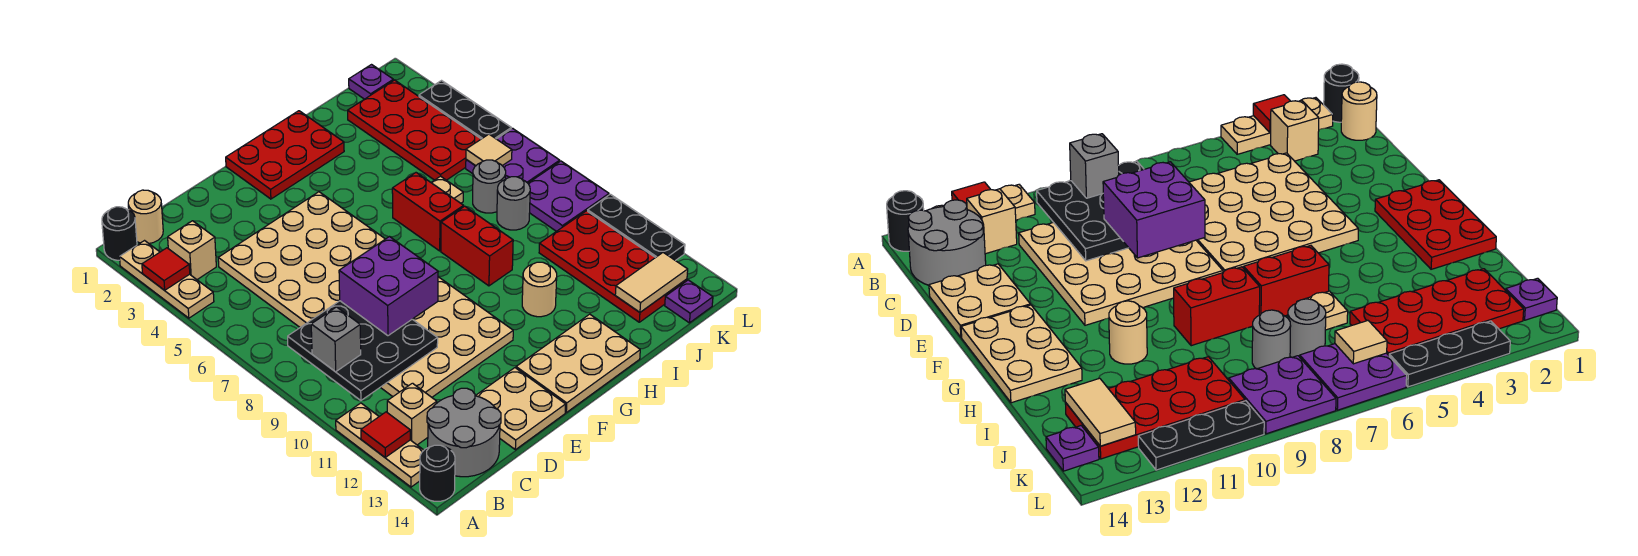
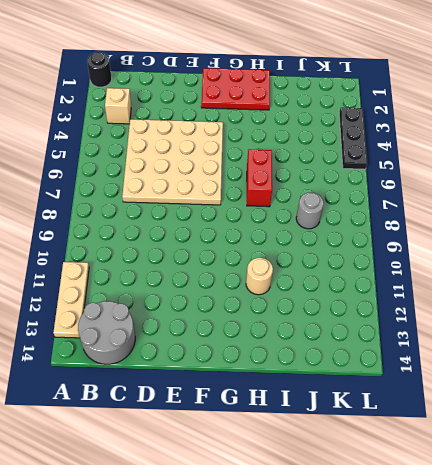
none -> tan 1x3 plate [120,241,214,318]
none -> black 1x1 round brick [420,445,455,501]
none -> tan 1x1 round brick [128,190,163,243]
none -> tan 1x1 brick [387,383,437,445]

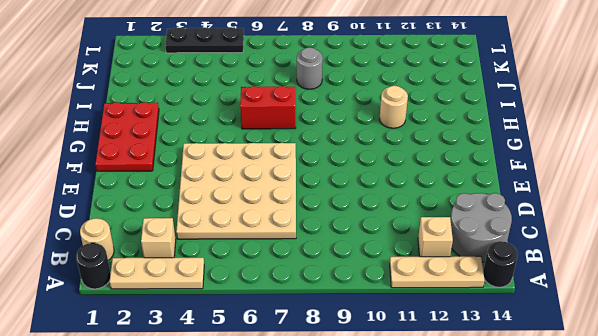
none -> tan 4x4 plate [380,277,513,397]
none -> tan 2x2 plate [476,368,566,450]
none -> tan 2x3 plate [516,314,640,412]
none -> red 1x2 brick [441,206,513,286]

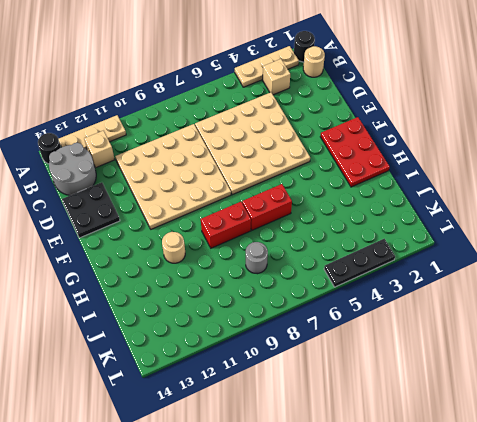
black 2x2 plate [62,182,120,238] -> tan 2x2 plate [476,368,566,450]
none -> tan 2x3 plate [516,314,640,412]
none -> tan 1x1 plate [431,176,463,203]
none -> red 2x4 plate [348,80,481,180]
none -> grey 1x1 round brick [473,160,506,213]

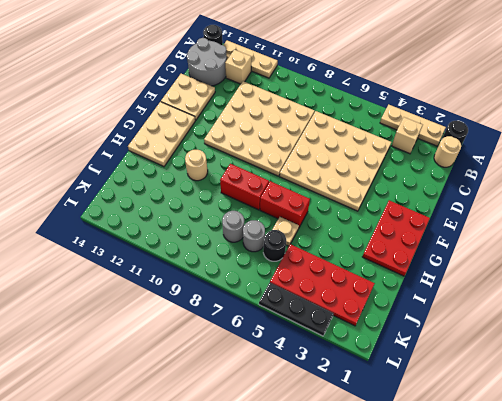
black 1x1 round brick [263,230,286,261] -> none
none -> red 2x4 plate [539,211,687,322]
none -> purple 1x1 plate [349,65,393,99]
none -> purple 2x2 plate [466,128,560,183]
none -> purple 2x2 plate [528,161,609,231]

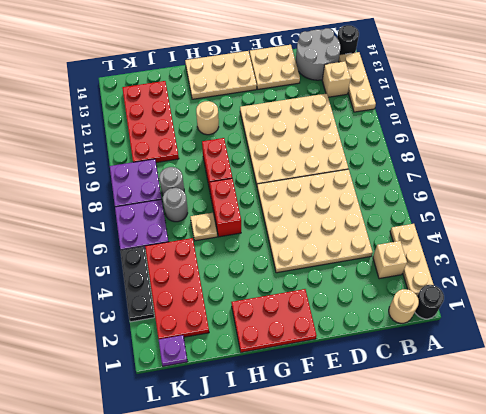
none -> purple 1x1 plate [665,280,713,323]
none -> black 1x3 plate [588,194,685,261]
none -> red 1x1 tile [142,248,190,290]
none -> red 1x1 tile [361,412,410,457]

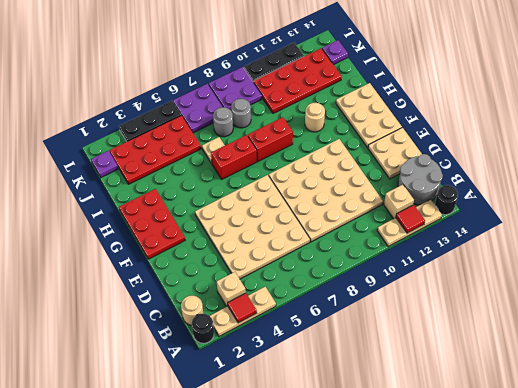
none -> black 3x3 plate [288,301,438,401]
none -> tan 1x2 tile [615,253,688,312]
none -> tan 1x1 tile [466,134,512,166]
none -> grey 1x1 brick [311,307,361,372]

